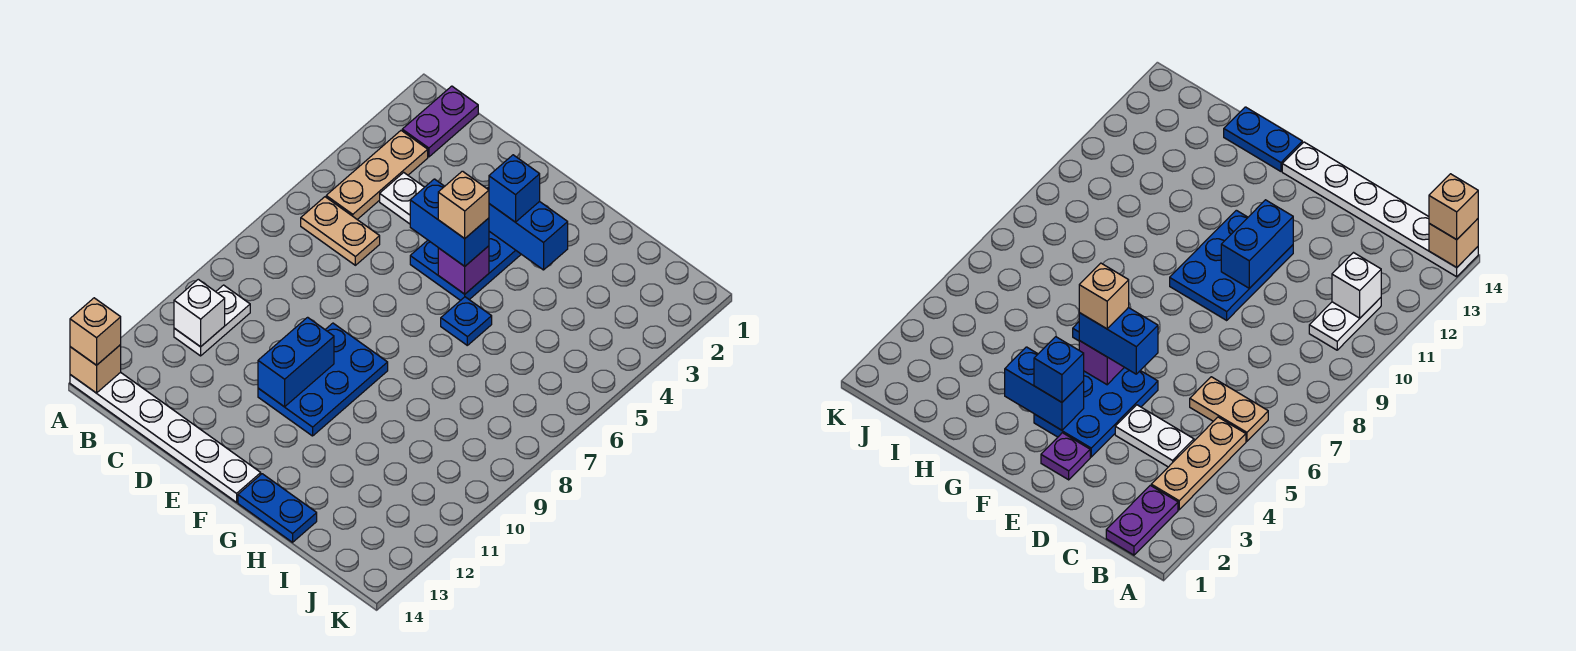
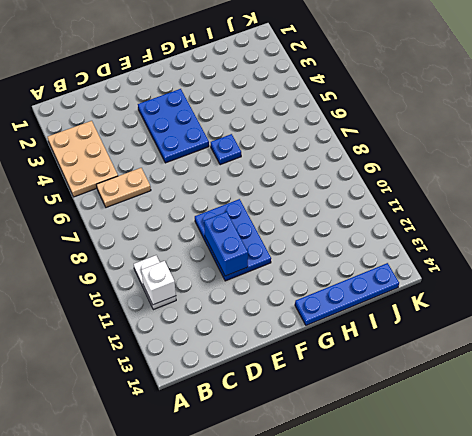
tan 2x3 plate [48,121,118,197] -> tan 1x3 plate [326,131,428,219]
blue 1x4 plate [295,263,399,325] -> blue 1x2 plate [238,474,317,542]
none -> white 1x6 plate [70,372,261,502]
none -> purple 1x2 plate [402,86,478,157]
none -> white 1x2 plate [380,172,424,224]

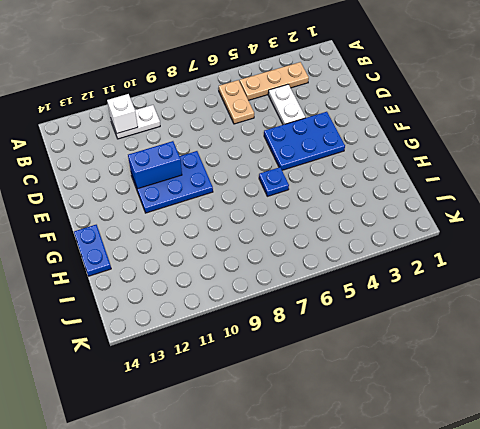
none -> white 1x6 plate [70,372,261,502]
none -> purple 1x2 plate [402,86,478,157]
none -> purple 1x1 plate [1041,433,1090,480]

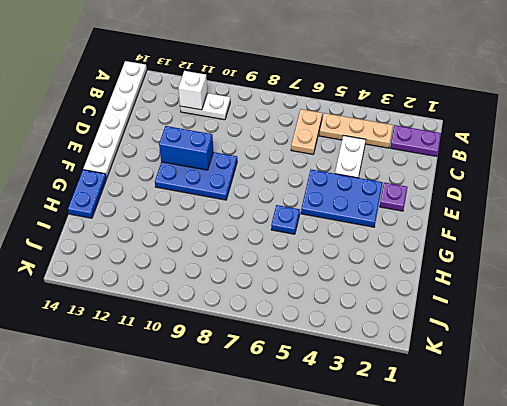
none -> tan 1x1 brick [70,345,121,393]
none -> blue 1x2 brick [489,201,568,270]
none -> purple 1x1 brick [438,246,489,294]

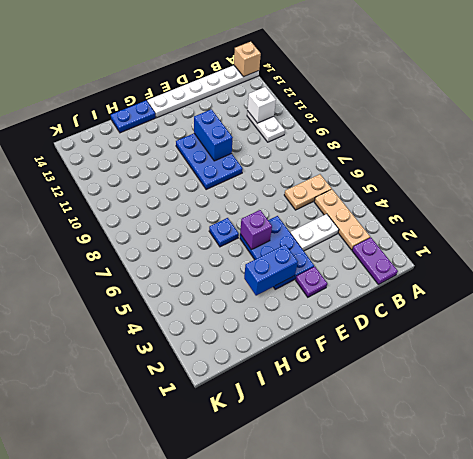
none -> tan 1x1 brick [70,298,121,365]
none -> blue 1x2 brick [410,179,489,266]
none -> blue 1x1 brick [489,155,540,222]

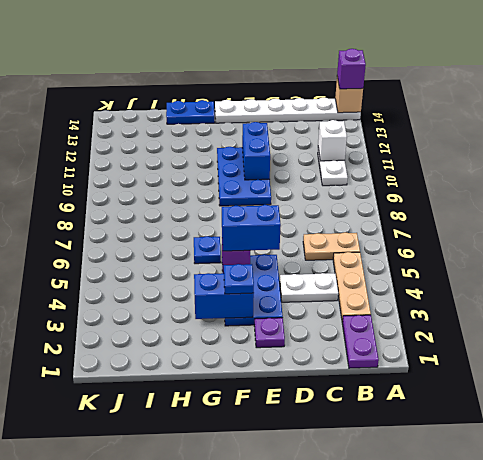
purple 1x1 brick [337,49,366,89] -> tan 1x1 brick [70,298,121,365]
blue 1x1 plate [224,264,254,294] -> blue 1x1 brick [489,155,540,222]
none -> tan 1x1 brick [438,171,489,238]

